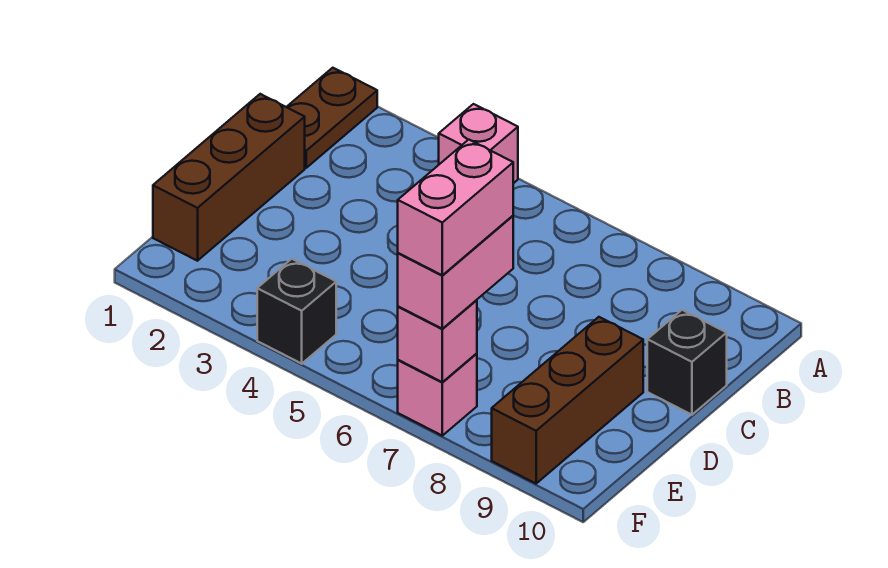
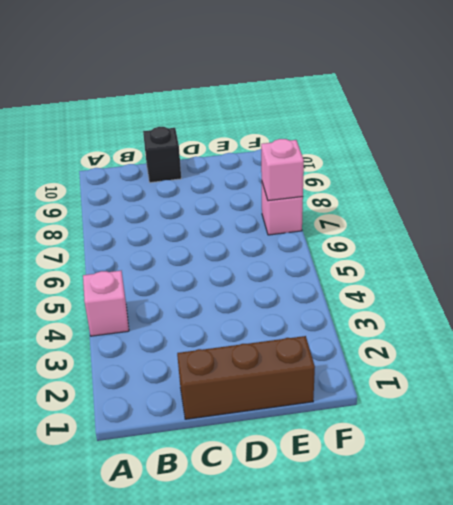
none -> brown 1x2 plate [287,68,377,168]
none -> brown 1x3 brick [492,317,643,483]

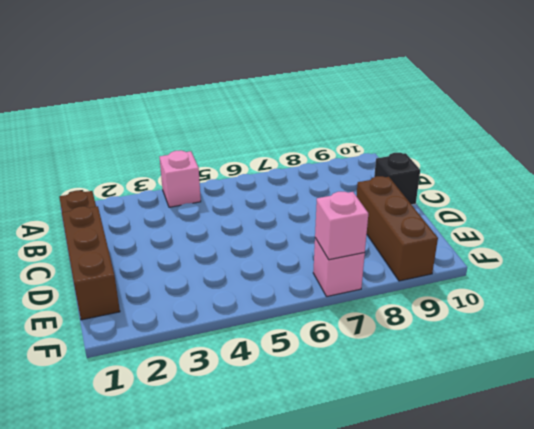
none -> black 1x1 brick [257,259,336,364]
none -> pink 1x2 brick [398,216,513,329]

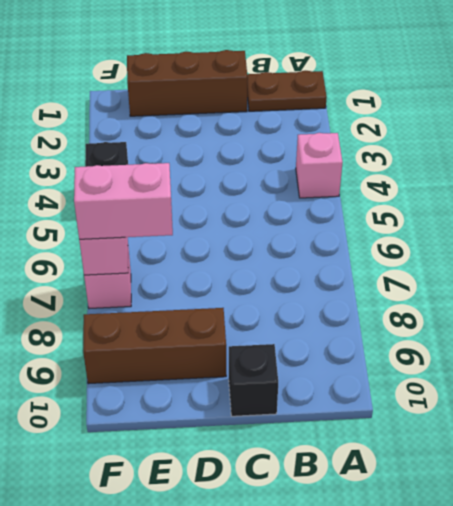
none -> pink 1x2 brick [398,140,513,275]

